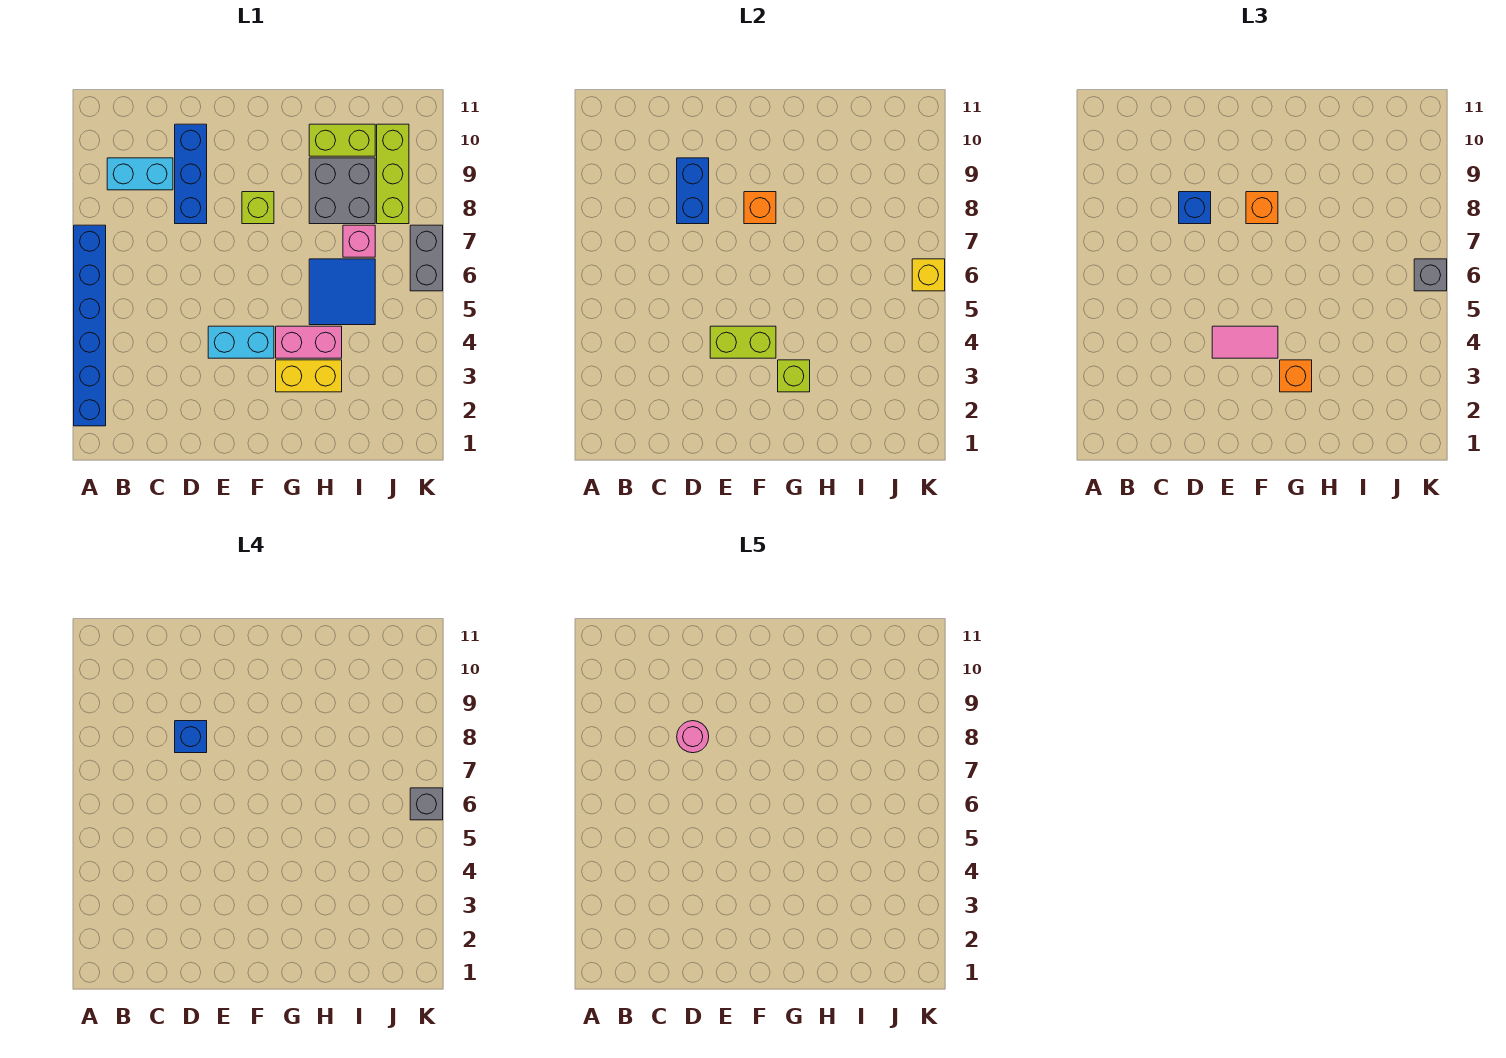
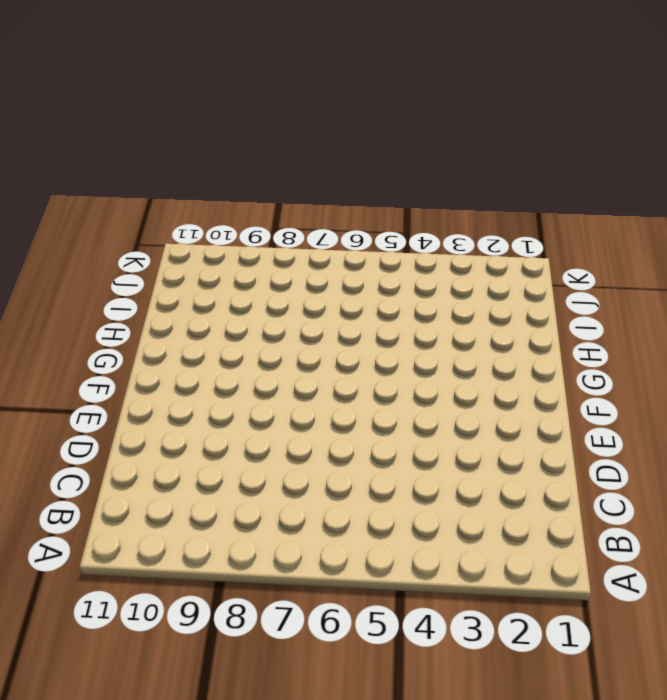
none -> blue 1x6 brick [74,225,106,426]
none -> cyan 1x2 brick [107,158,173,190]
none -> blue 1x3 brick [175,124,207,224]

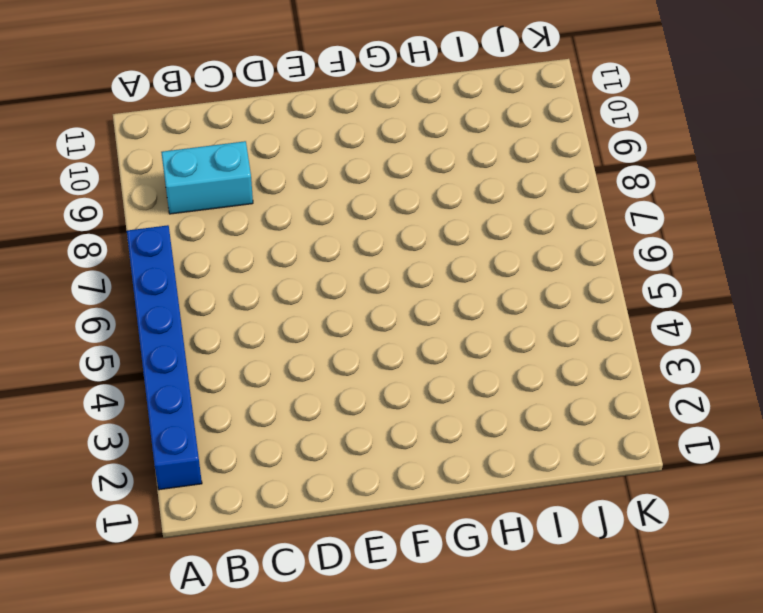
none -> blue 1x3 brick [175,124,207,224]
none -> cyan 1x2 brick [208,326,274,358]
none -> lime 1x1 brick [242,192,274,224]

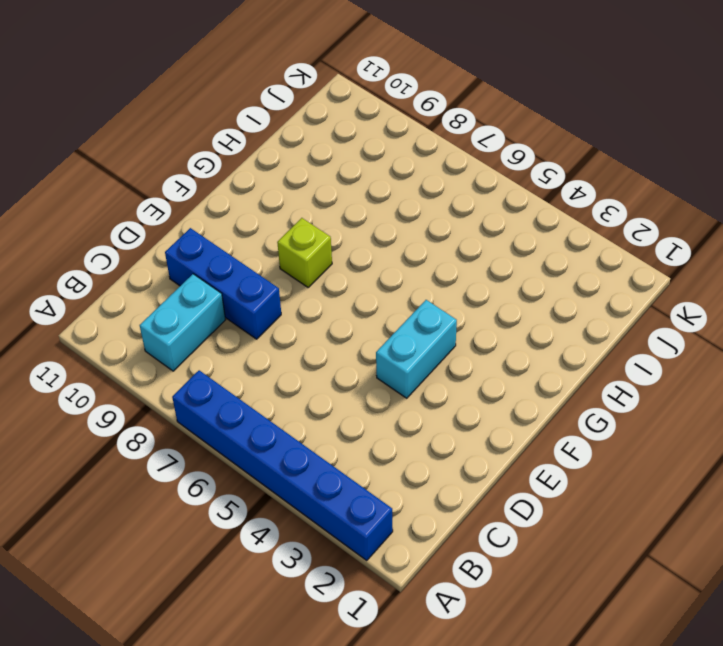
none -> yellow 1x2 brick [276,360,342,392]
none -> pink 1x2 brick [276,326,342,358]
none -> blue 2x2 tile [309,259,375,325]

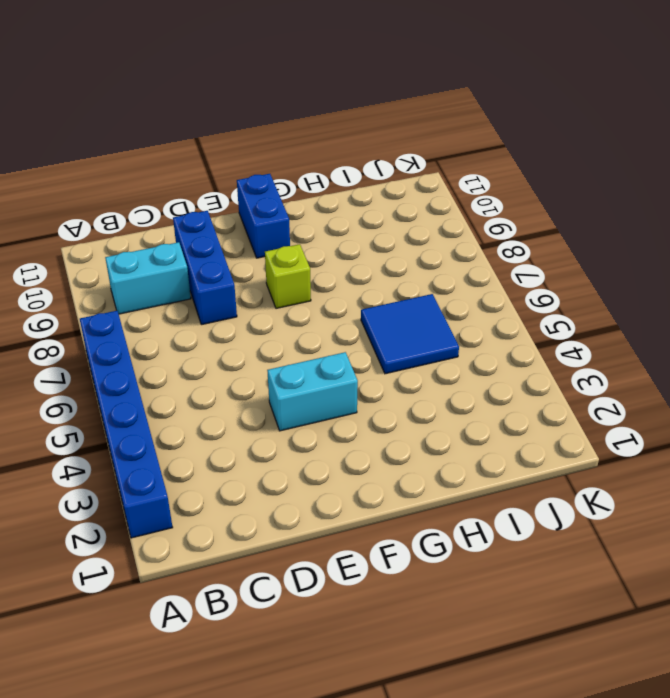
blue 1x2 brick [237,174,290,258] -> blue 1x2 brick moved to [677,158,709,224]
none -> yellow 1x2 brick [276,360,342,392]
none -> pink 1x2 brick [276,326,342,358]
none -> grey 2x2 brick [309,158,375,224]

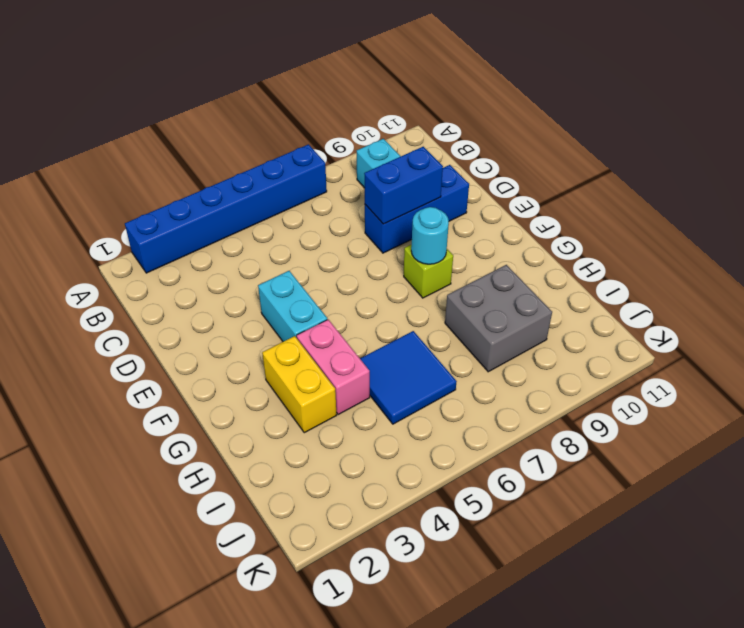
cyan 1x1 round brick [411,207,449,264] -> orange 1x1 brick [744,192,776,224]
none -> lime 1x2 brick [309,124,375,156]
none -> pink 1x1 brick [343,225,375,257]
none -> lime 1x3 brick [377,124,409,224]

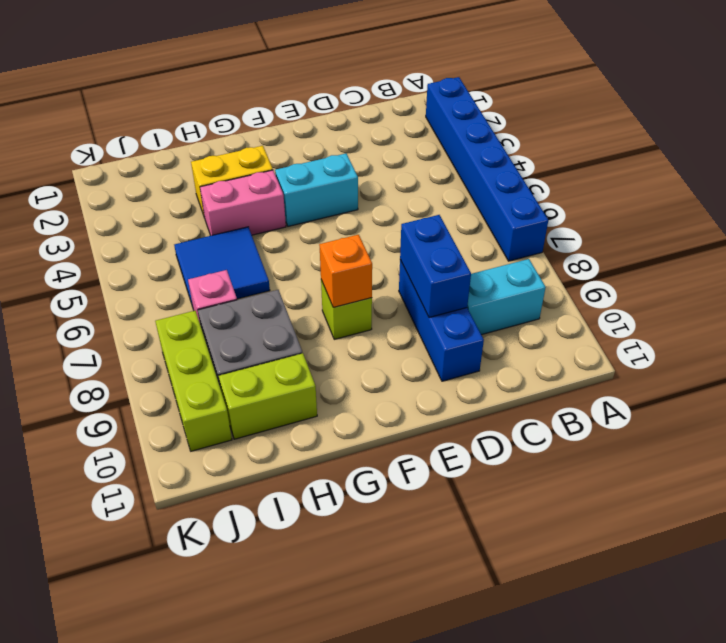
none -> grey 1x2 brick [410,225,443,291]
none -> lime 1x2 brick [710,326,776,358]
none -> lime 1x1 brick [778,360,810,392]

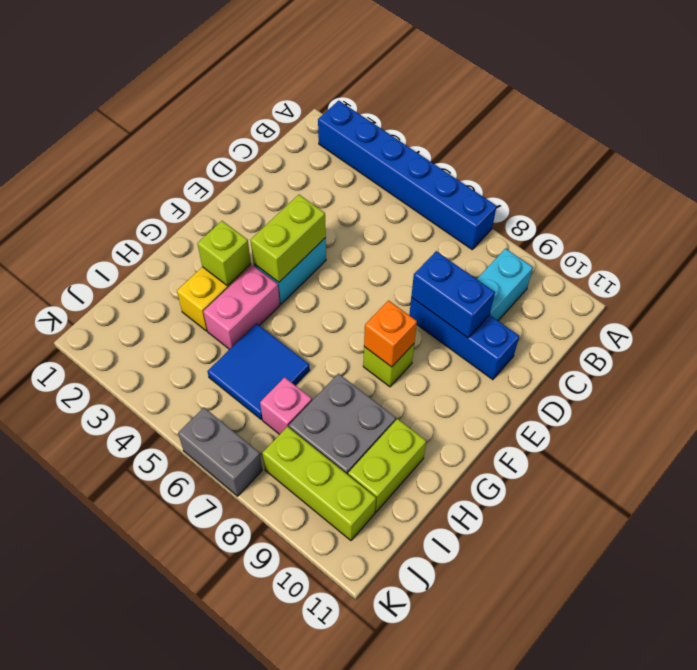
none -> yellow 1x1 brick [912,259,945,291]
none -> blue 1x1 brick [1179,192,1211,224]
none -> pink 1x2 tile [1212,326,1278,358]

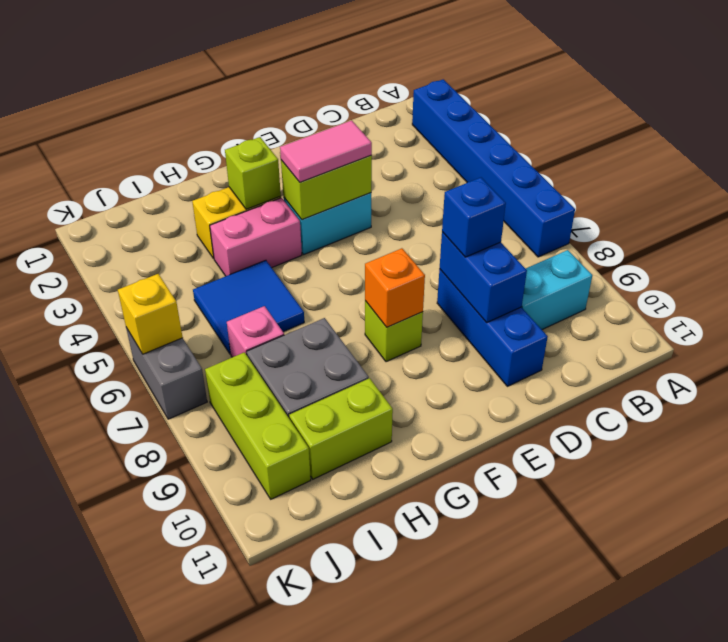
none -> orange 1x1 brick [1246,192,1278,224]
none -> orange 1x1 brick [1280,360,1312,392]
none -> grey 1x1 brick [1414,259,1447,291]

